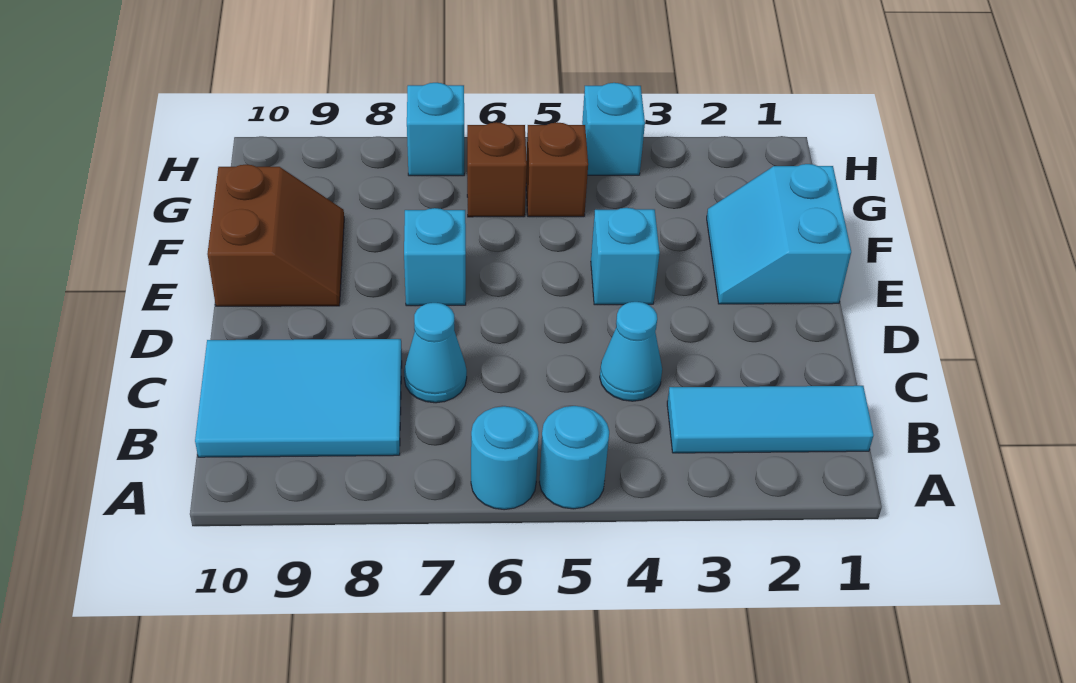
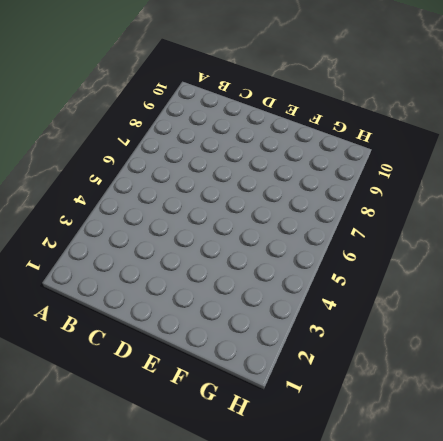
none -> cyan 1x1 round brick [539,406,609,509]
none -> cyan 1x1 round brick [471,406,539,510]
none -> cyan 1x3 tile [667,386,873,453]

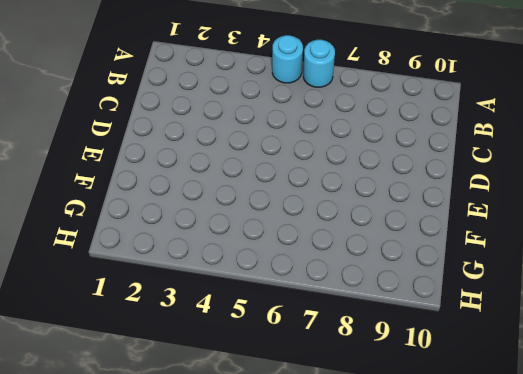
none -> cyan 1x3 tile [667,386,873,453]
none -> cyan 2x3 tile [195,339,402,457]
none -> cyan 1x1 cone [600,302,662,401]

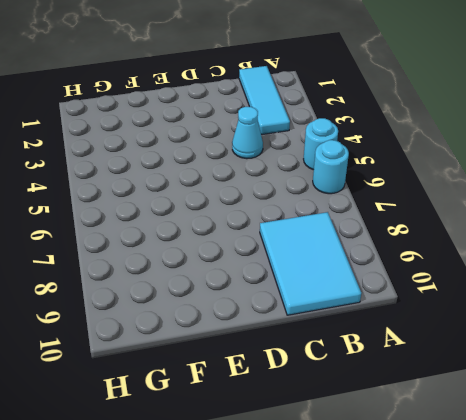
none -> cyan 1x1 cone [404,303,467,403]
none -> cyan 2x2 slope [707,164,851,304]
none -> cyan 1x1 brick [591,208,660,305]

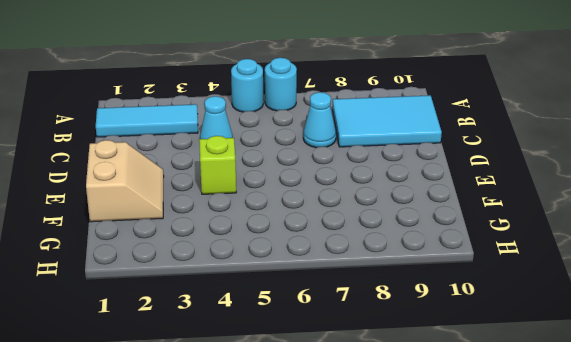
tan 2x2 slope [86,140,164,222] -> cyan 2x2 slope [707,164,851,304]
lime 1x1 brick [199,136,236,194] -> cyan 1x1 brick [591,208,660,305]
none -> cyan 1x1 brick [404,208,466,306]
none -> brown 2x2 slope [207,164,344,306]
none -> brown 1x1 brick [526,122,588,217]

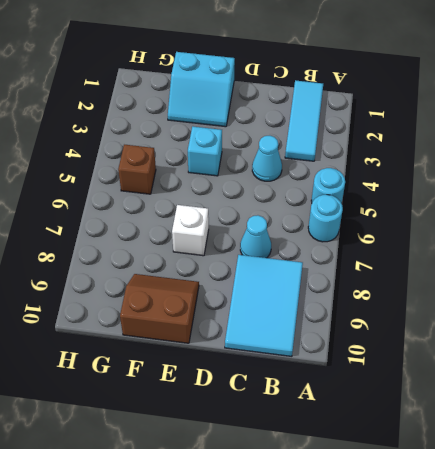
white 1x1 brick [172,205,209,256] -> cyan 1x1 brick [404,208,466,306]
none -> brown 1x1 brick [467,122,527,217]
none -> cyan 1x1 brick [582,83,645,175]
none -> cyan 1x1 brick [407,83,464,176]

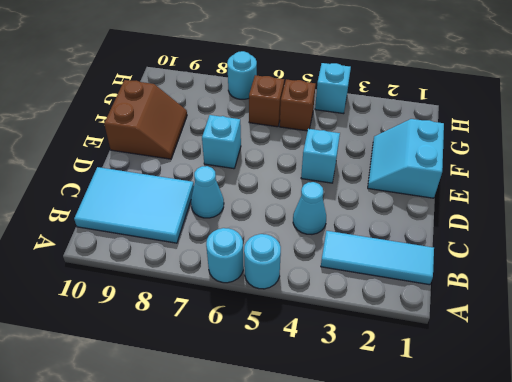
cyan 1x1 round brick [227,51,257,99] -> cyan 1x1 brick [407,83,464,176]

